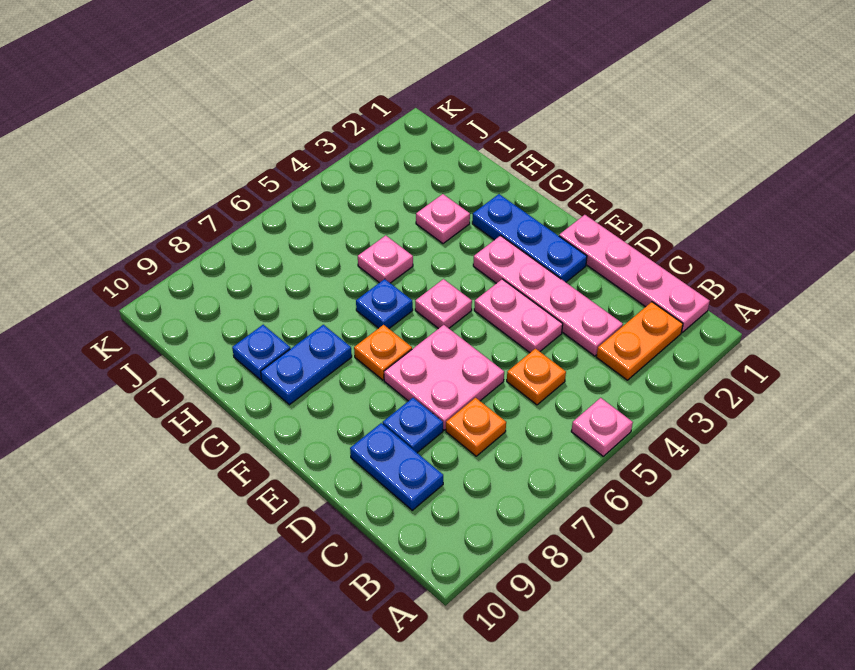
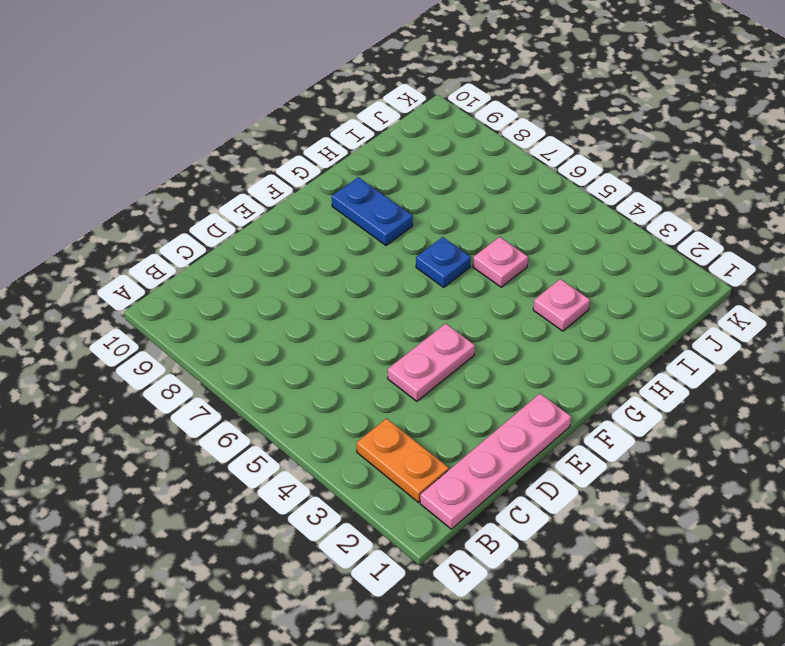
none -> pink 1x1 plate [571,398,633,456]
none -> pink 1x4 plate [473,236,623,356]
none -> orange 1x1 plate [507,349,566,405]

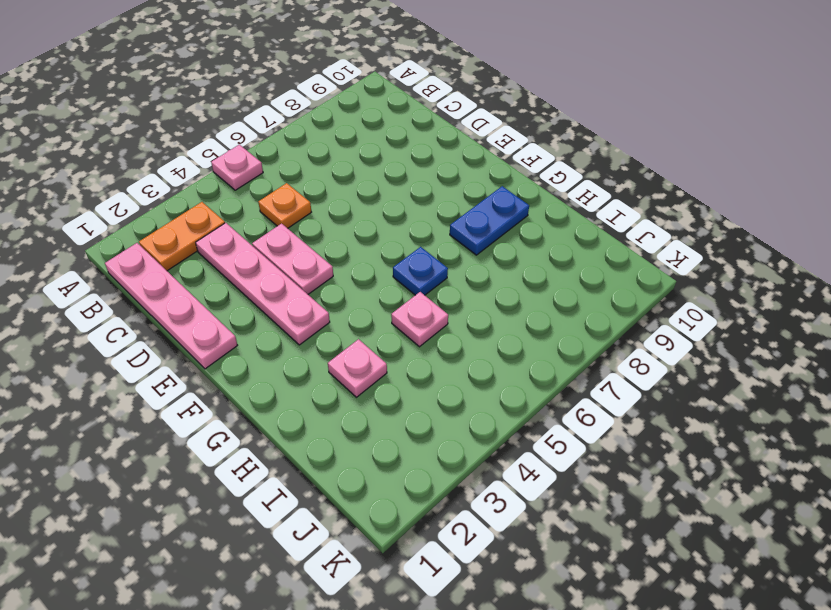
none -> orange 1x1 plate [446,398,506,456]
none -> blue 1x2 plate [350,423,443,510]
none -> pink 2x2 plate [384,325,504,430]

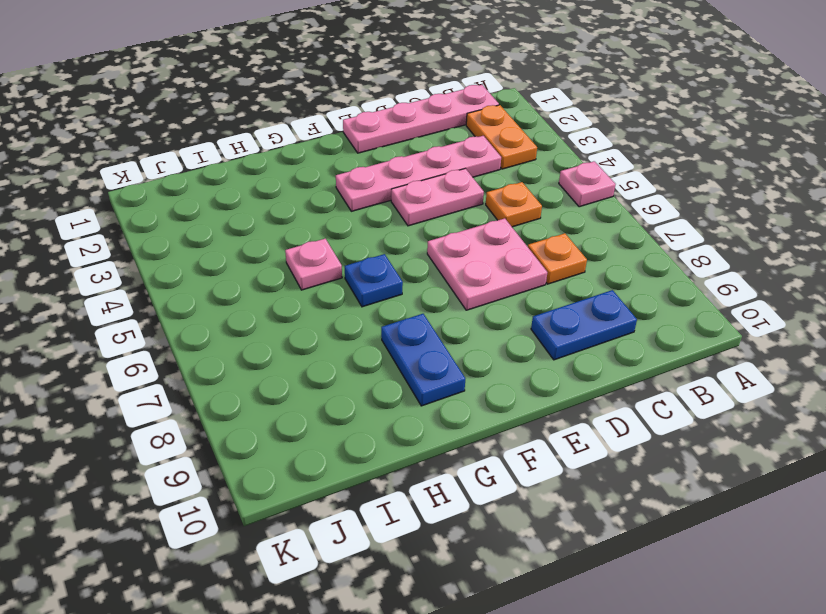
none -> blue 1x1 plate [383,398,443,453]
none -> blue 1x3 plate [472,194,587,282]
none -> pink 1x1 plate [415,279,472,329]

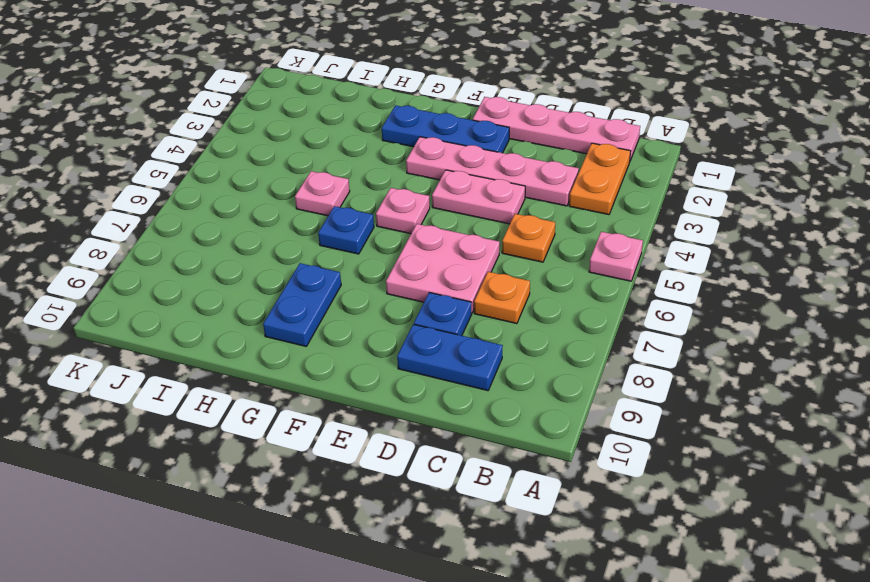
none -> orange 1x1 plate [354,325,412,380]
none -> pink 1x1 plate [416,194,470,244]
none -> blue 1x1 plate [232,325,290,380]

